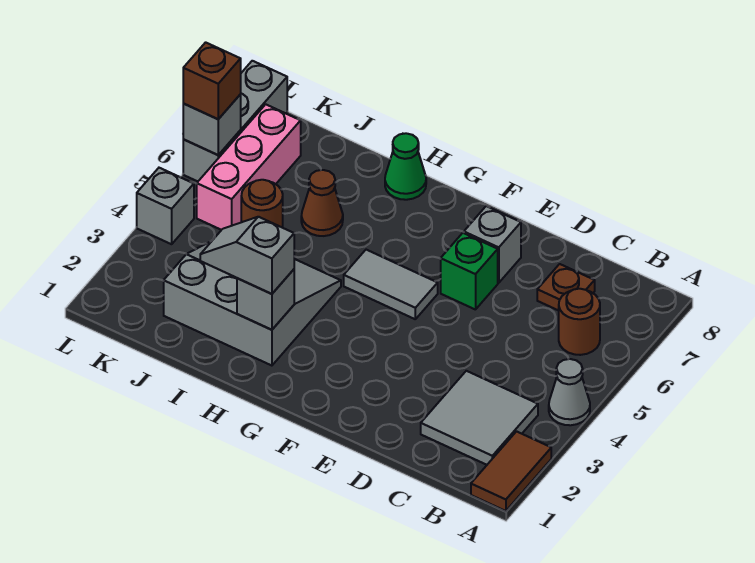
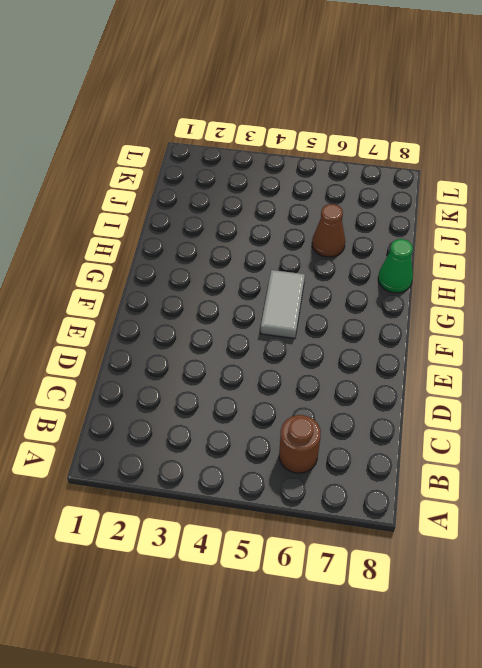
none -> brown 1x2 tile [471,431,551,511]
none -> grey 1x1 cone [549,359,590,425]
none -> grey 2x2 tile [421,371,538,465]

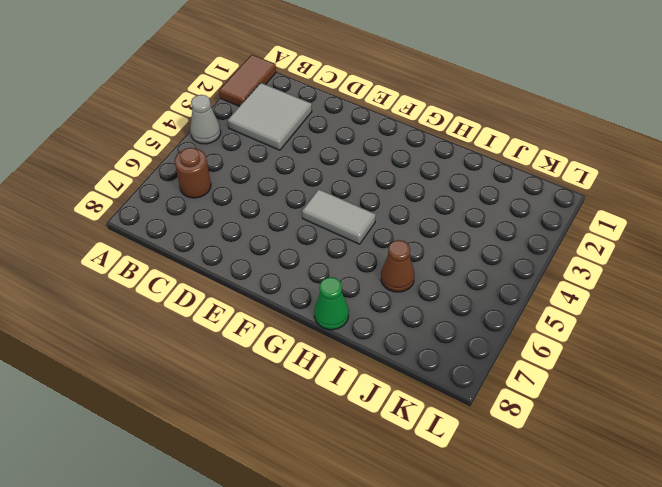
none -> brown 1x1 plate [537,264,595,311]
none -> green 1x1 brick [441,233,498,310]
none -> grey 1x1 brick [464,206,521,283]

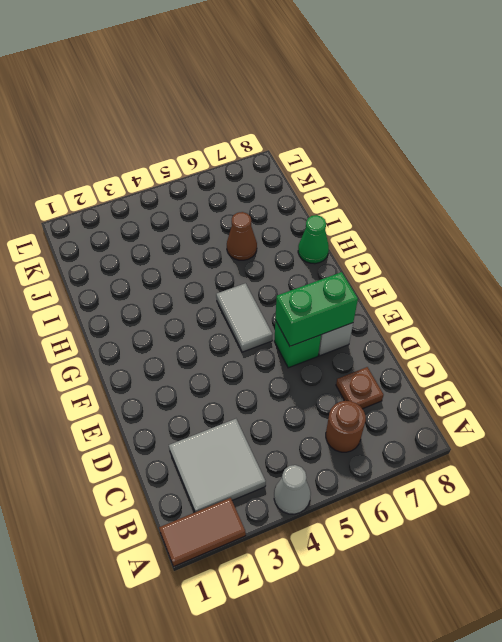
green 1x2 brick [275,272,358,346] -> none
none -> grey 3x3 slope [164,241,341,366]
none -> brown 1x1 round brick [241,180,283,228]
none -> pink 1x3 brick [197,104,301,230]

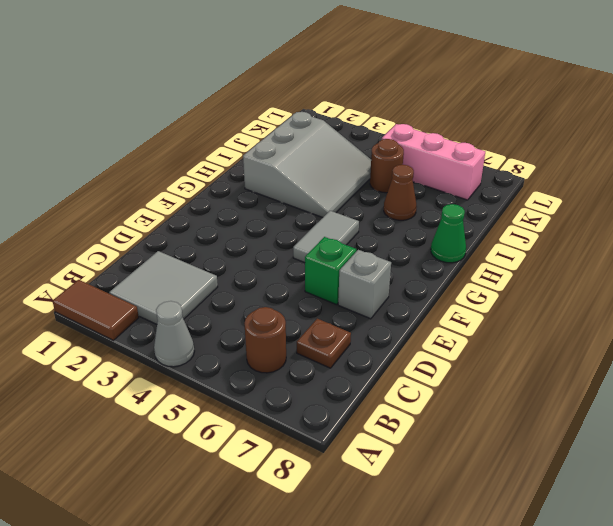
none -> grey 1x1 brick [137,168,194,244]
none -> grey 1x3 brick [183,61,287,181]
none -> grey 1x1 brick [237,269,294,330]

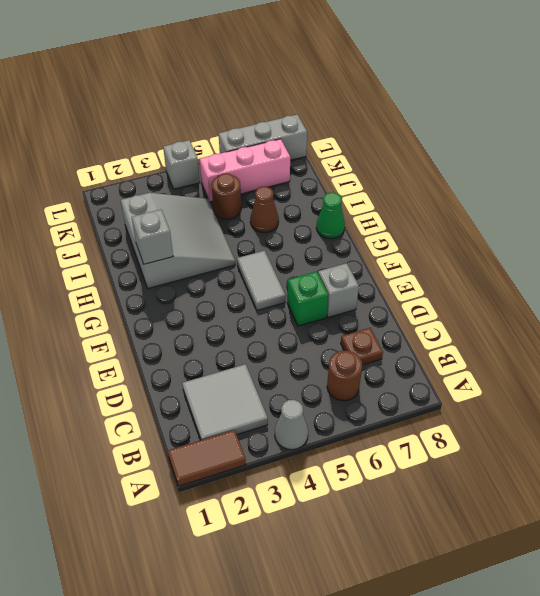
none -> grey 1x1 brick [183,95,241,155]
none -> grey 1x2 slope [200,217,294,294]
none -> brown 1x1 brick [183,42,241,119]

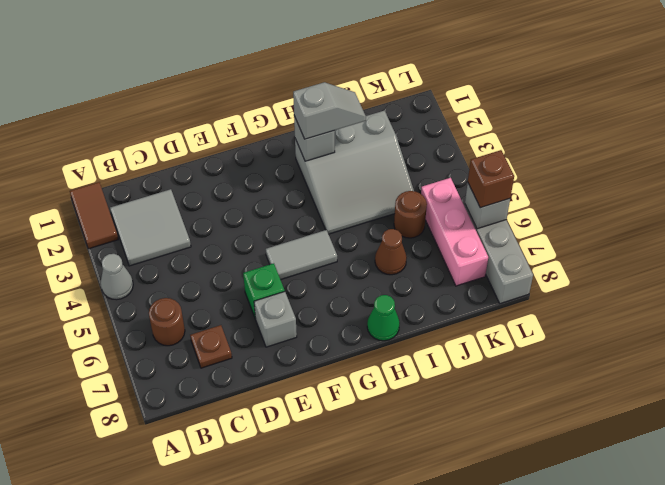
none -> grey 1x1 brick [137,168,194,244]

